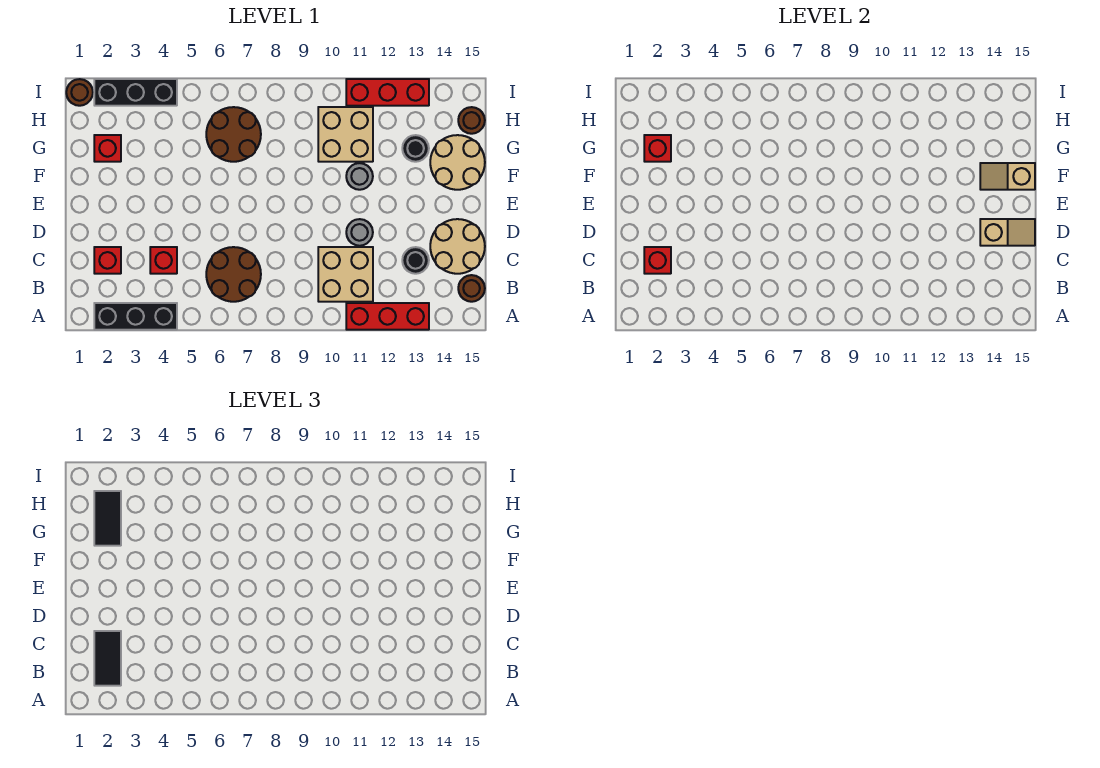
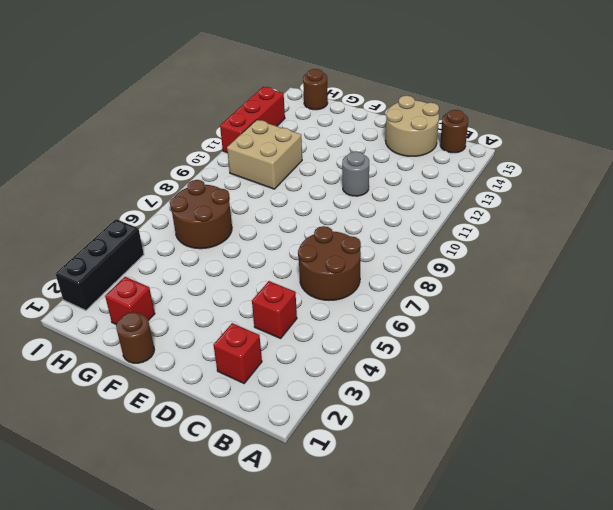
brown 1x1 round brick [116,312,154,363] -> brown 1x1 round brick moved to [66,79,93,106]
none -> black 1x3 brick [94,303,177,330]
none -> red 1x3 brick [346,303,429,330]
none -> tan 2x2 brick [318,247,373,302]

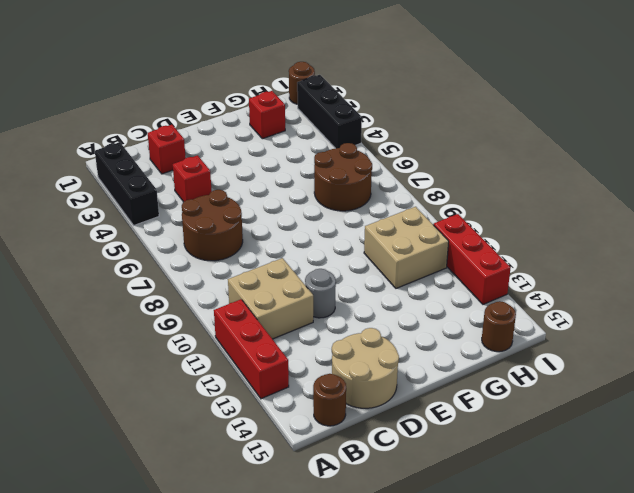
none -> black 1x1 round brick [402,247,429,274]
none -> grey 1x1 round brick [346,163,373,190]
none -> tan 2x2 round brick [430,135,485,190]

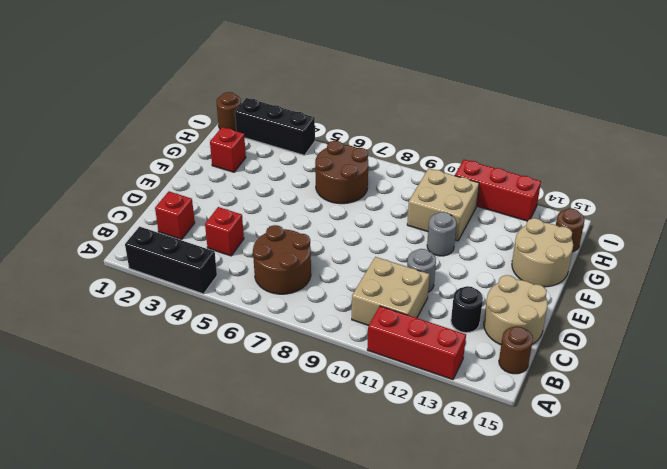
none -> black 1x1 round brick [402,135,429,162]
none -> red 1x1 brick [644,247,671,274]
none -> tan 1x2 slope [980,219,1035,246]

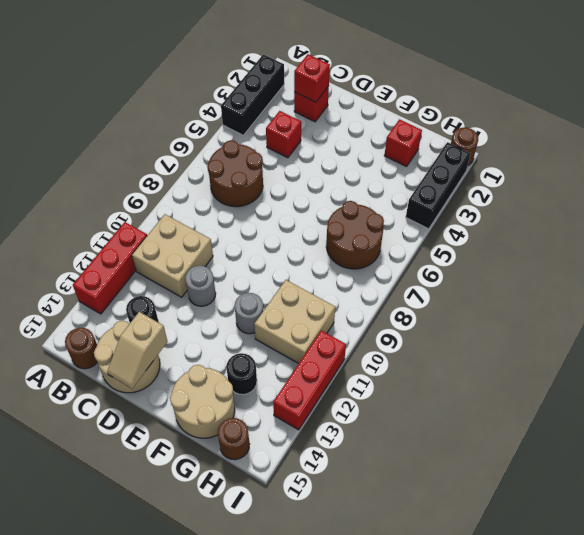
none -> tan 1x2 slope [980,163,1035,190]
none -> red 1x1 brick [644,135,671,162]
none -> black 1x2 tile [94,631,121,686]

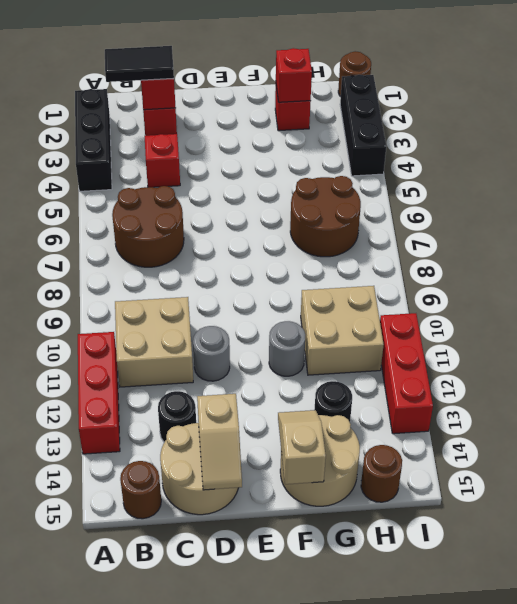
none -> black 1x2 tile [94,491,121,546]

